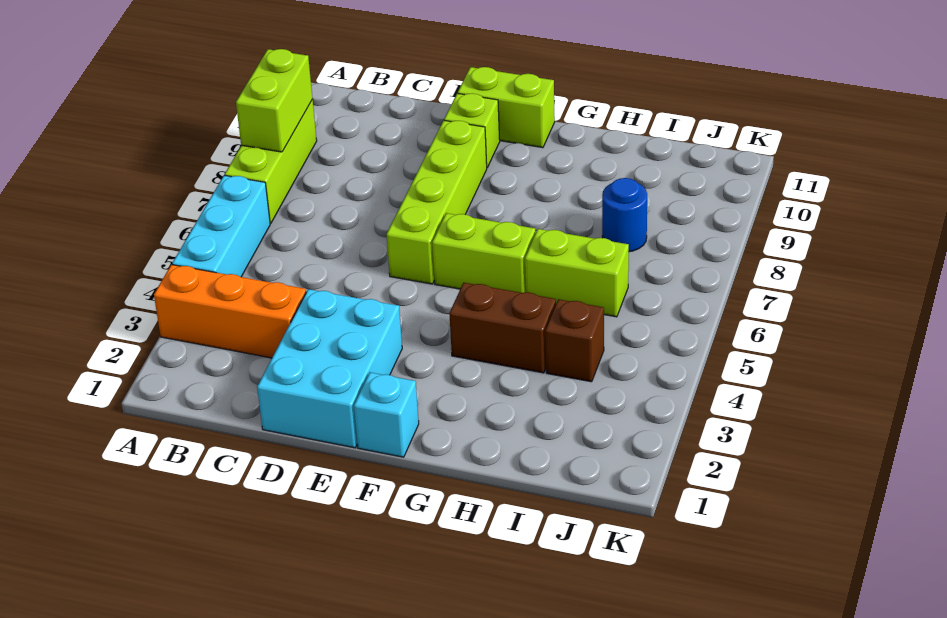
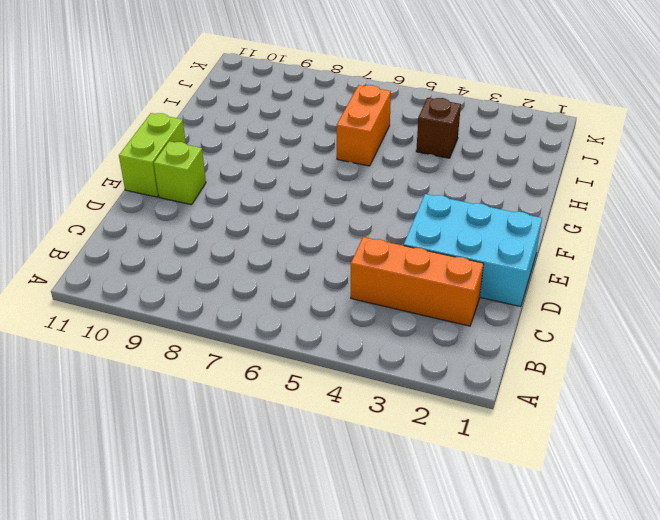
orange 1x3 brick [351,237,484,326] -> orange 1x3 brick turned to [154,265,306,358]
orange 1x2 brick [337,85,391,166] -> lime 1x2 brick [525,229,629,317]
none -> cyan 1x3 brick [172,175,270,277]
none -> lime 1x3 brick [225,100,317,223]
none -> lime 1x4 brick [387,120,487,284]

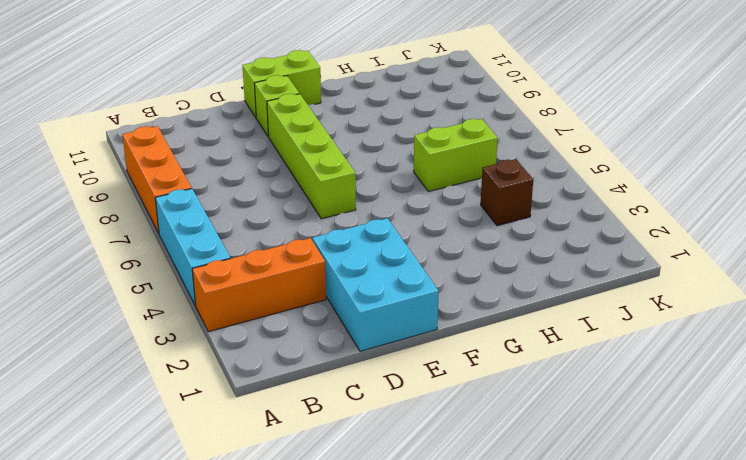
orange 1x3 brick [122,126,192,233] -> lime 1x3 brick [225,100,317,223]
none -> cyan 1x1 brick [354,372,419,457]
none -> lime 1x2 brick [432,213,536,293]
none -> brown 1x2 brick [449,283,556,373]

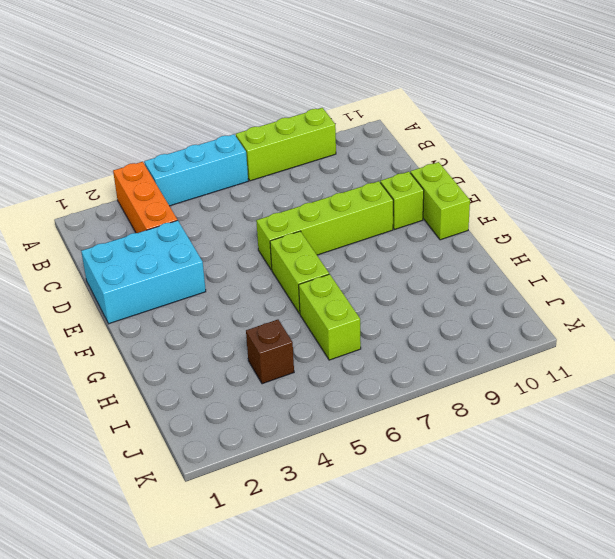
none -> cyan 1x1 brick [354,372,419,457]
none -> brown 1x2 brick [449,283,556,373]
none -> blue 1x1 round brick [602,178,647,252]

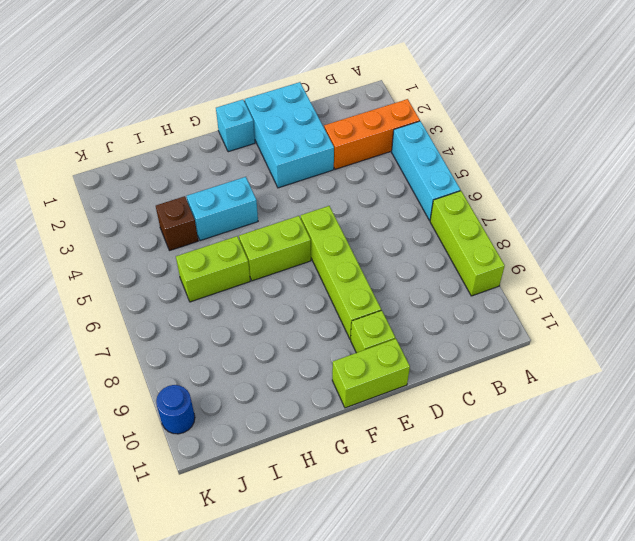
cyan 1x2 brick [187,177,258,241] -> brown 1x2 brick [449,283,556,373]
blue 1x1 round brick [156,385,195,434] -> blue 1x1 round brick moved to [602,178,647,252]
none -> lime 1x2 brick [236,49,313,152]

